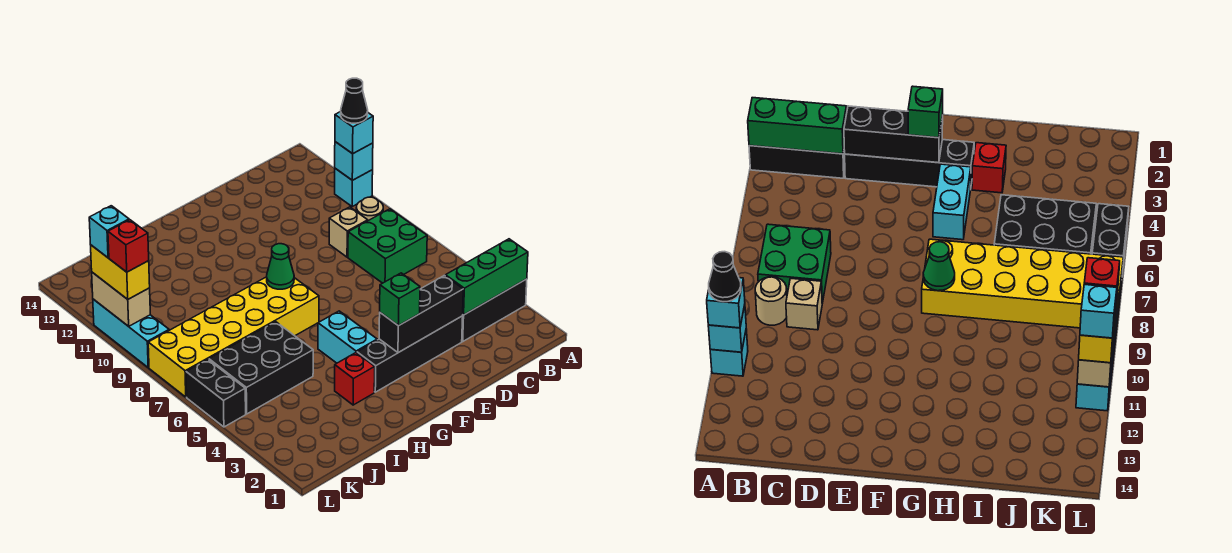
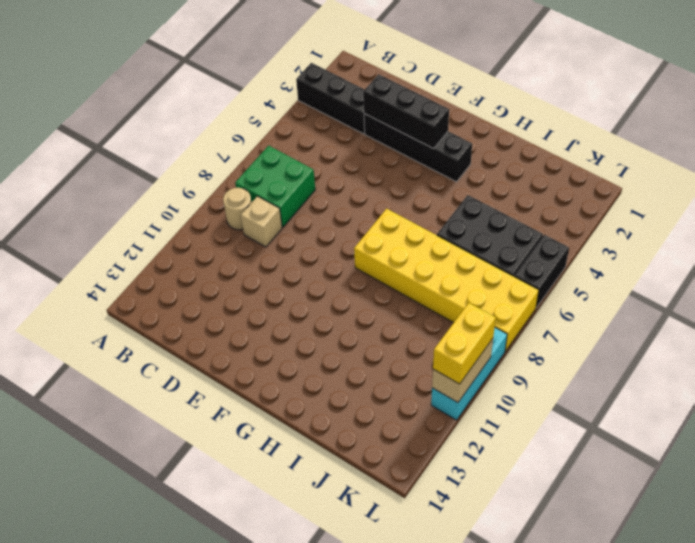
none -> cyan 1x1 brick [335,168,373,206]
none -> cyan 1x2 brick [318,311,377,363]
none -> red 1x1 brick [335,353,375,405]

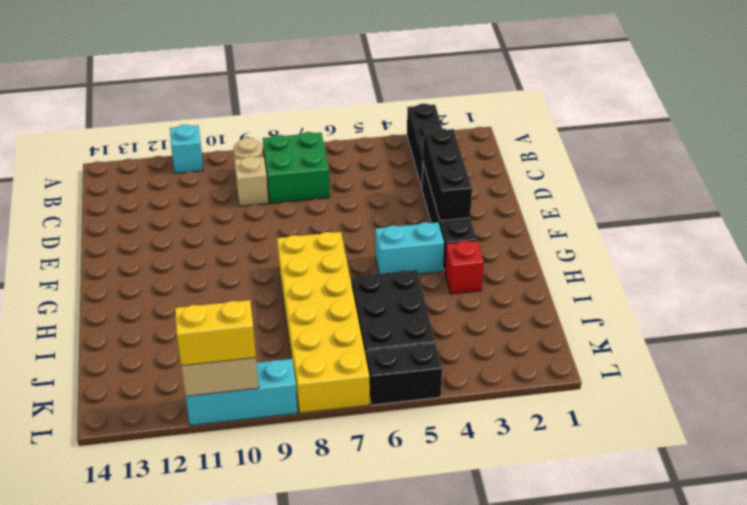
none -> green 1x3 brick [445,239,528,315]
none -> cyan 1x1 brick [335,142,373,180]
none -> green 1x1 cone [267,244,294,289]

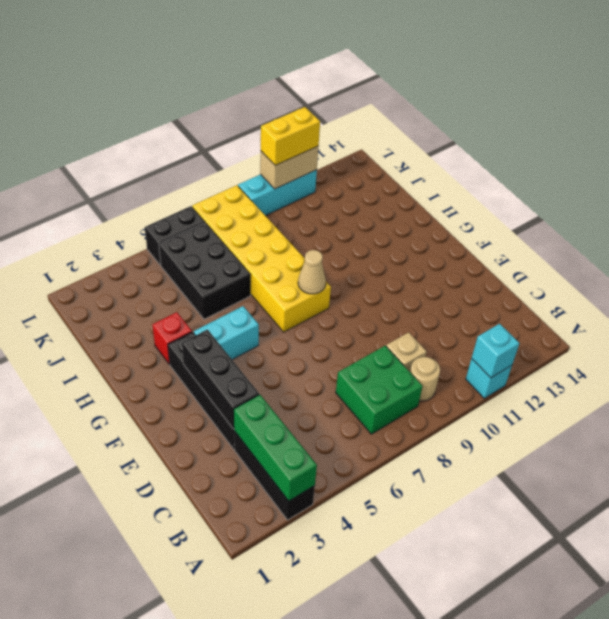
tan 1x1 cone [298,250,326,294] -> green 1x1 cone [267,244,294,289]
none -> cyan 1x1 brick [335,112,373,154]
none -> green 1x1 brick [380,273,420,326]
none -> black 1x1 cone [341,78,368,123]

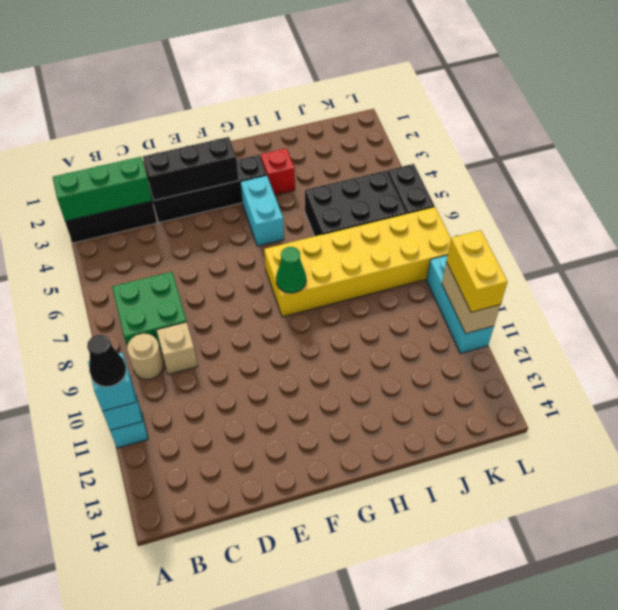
none -> green 1x1 brick [380,273,420,326]
none -> red 1x1 brick [108,220,149,272]
none -> cyan 1x1 brick [89,206,129,258]

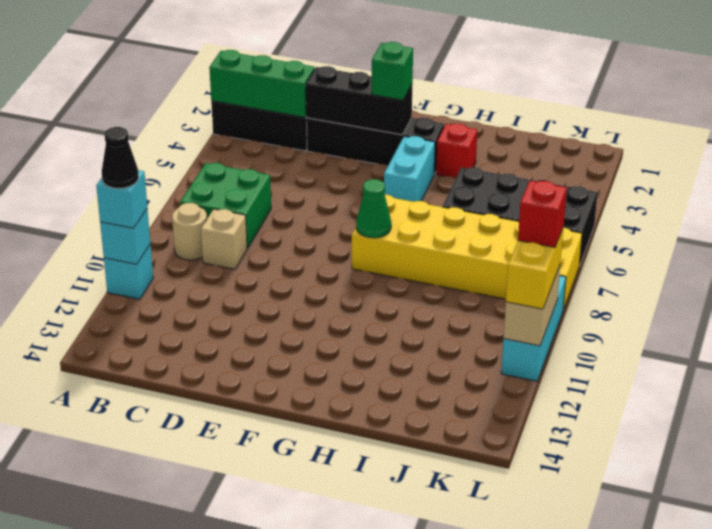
none -> cyan 1x1 brick [89,206,129,258]

